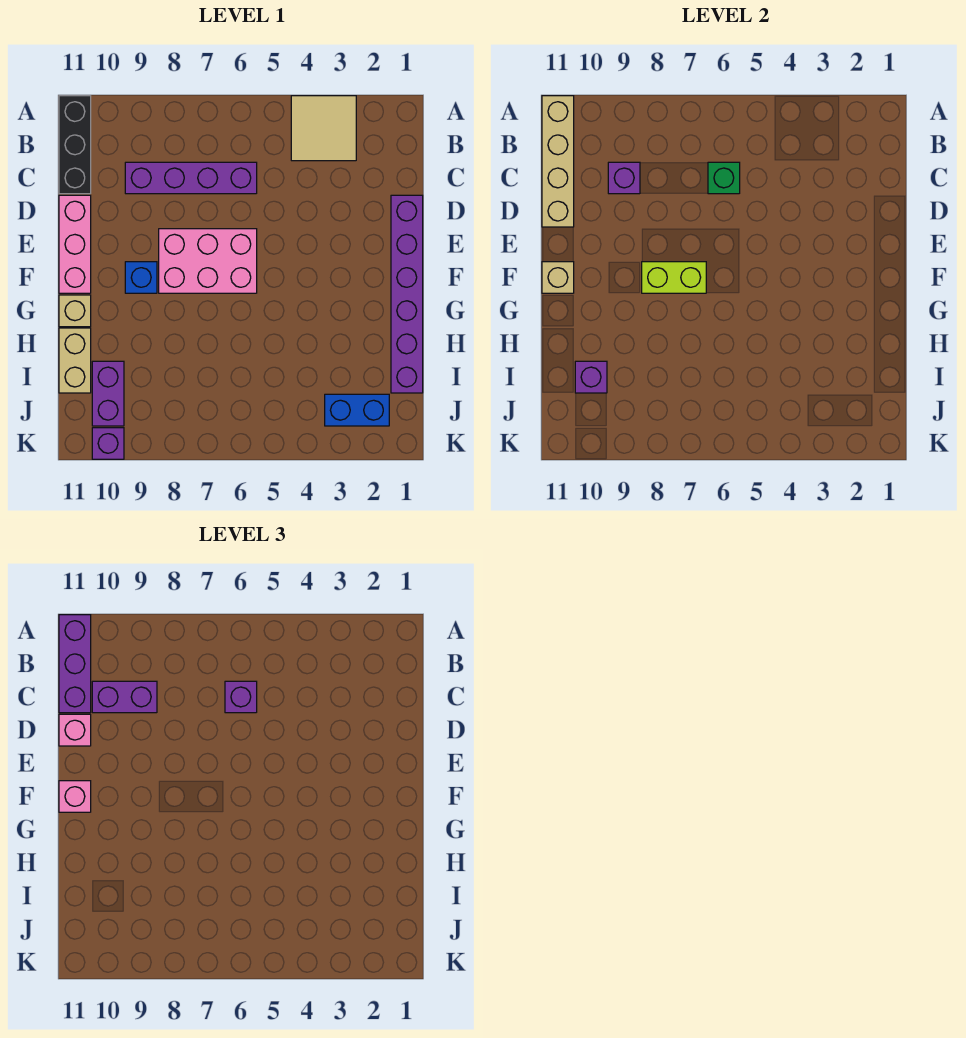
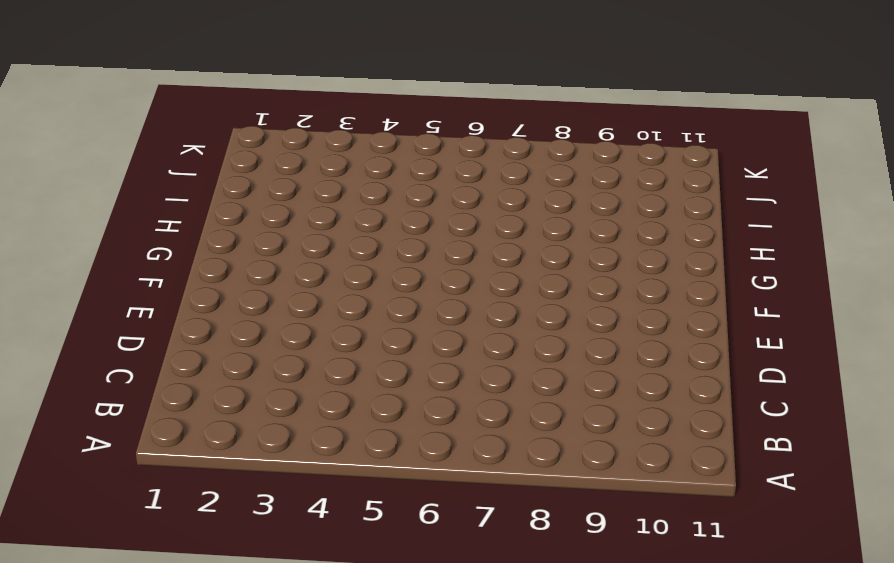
none -> tan 2x2 tile [291,96,356,161]
none -> black 1x3 brick [59,96,91,194]
none -> purple 1x4 brick [125,162,257,194]

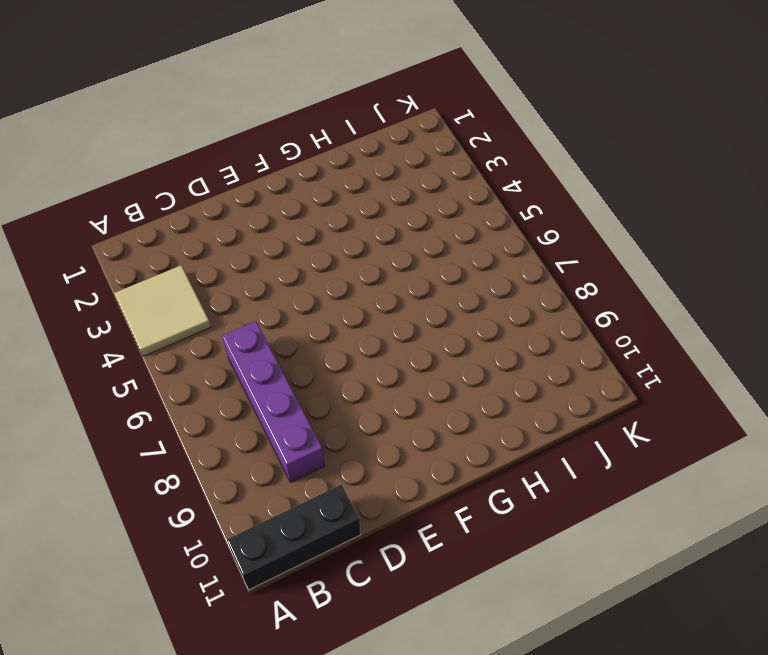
none -> purple 1x6 brick [391,195,423,393]
none -> pink 1x3 brick [59,195,91,293]
none -> pink 2x3 brick [159,229,257,293]

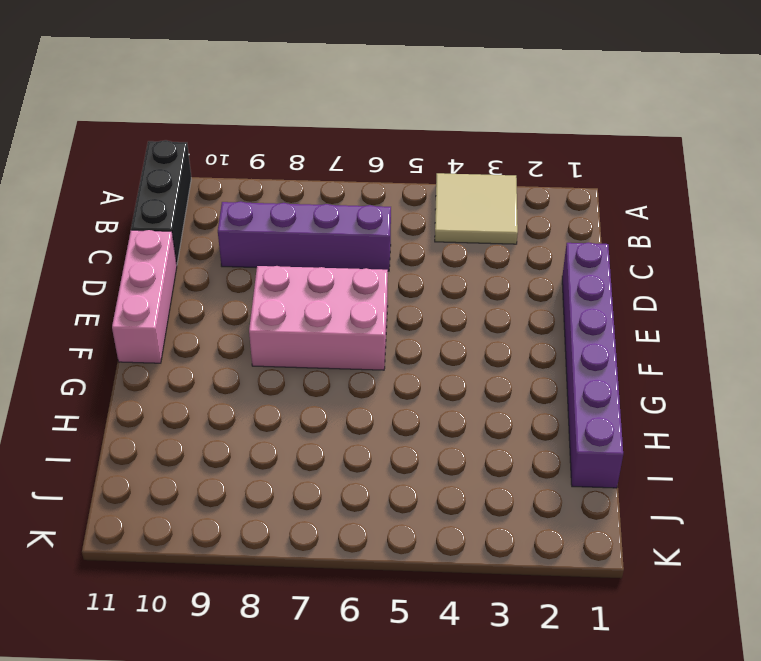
none -> blue 1x1 brick [125,262,157,293]
none -> tan 1x1 brick [59,295,91,327]
none -> tan 1x2 brick [59,328,91,393]

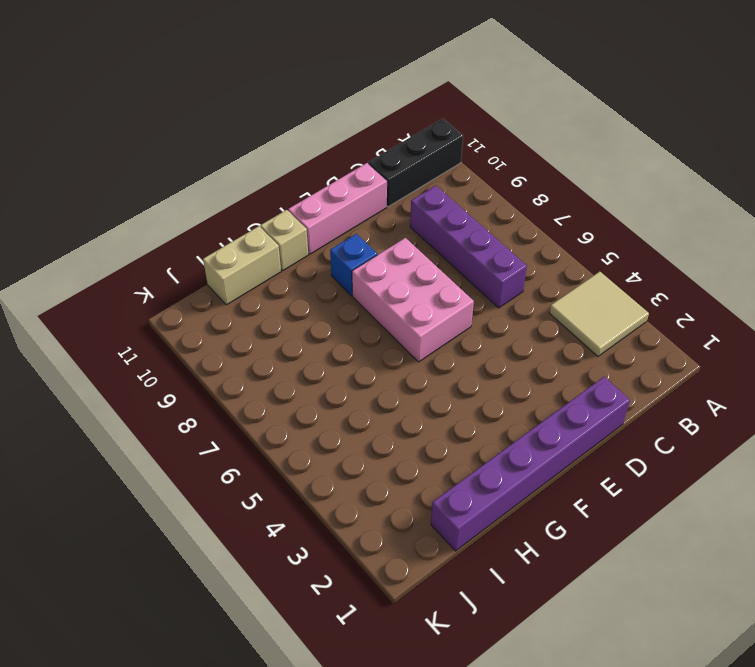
none -> purple 1x2 brick [92,361,124,426]
none -> blue 1x2 brick [325,394,389,426]
none -> purple 1x1 brick [92,428,124,459]

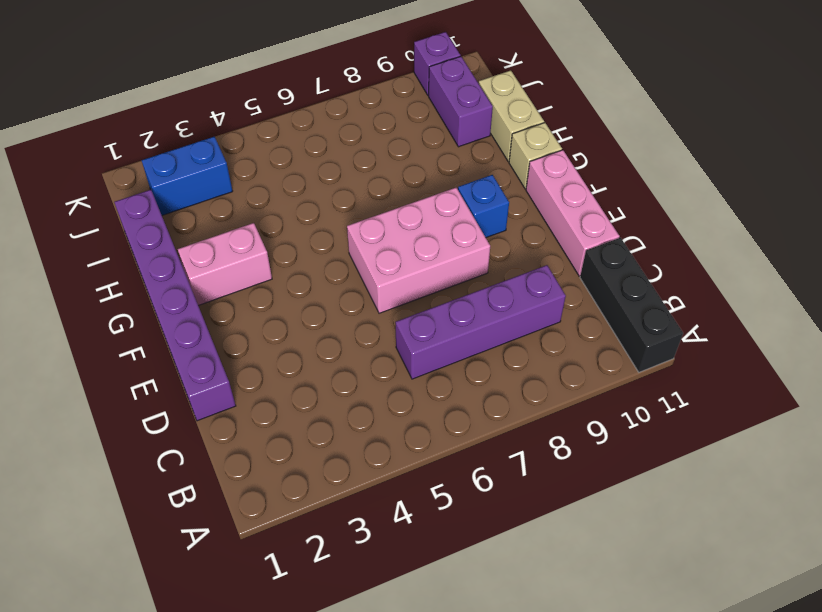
pink 1x2 brick [178,223,272,306] -> none
none -> tan 2x2 tile [291,96,356,161]
none -> tan 1x4 brick [542,96,574,227]
none -> green 1x1 brick [708,162,740,194]

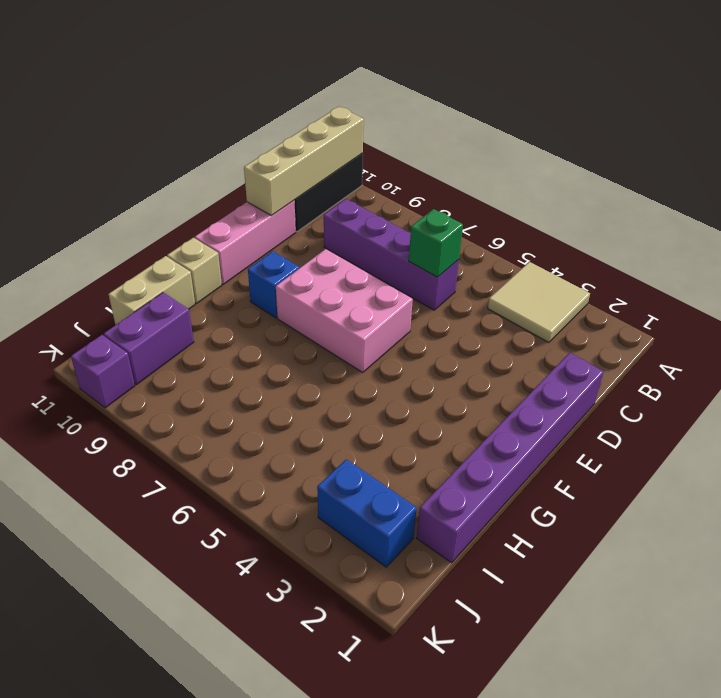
none -> purple 1x1 brick [608,162,640,194]
none -> lime 1x2 brick [642,262,706,293]
none -> tan 1x1 brick [542,262,574,293]

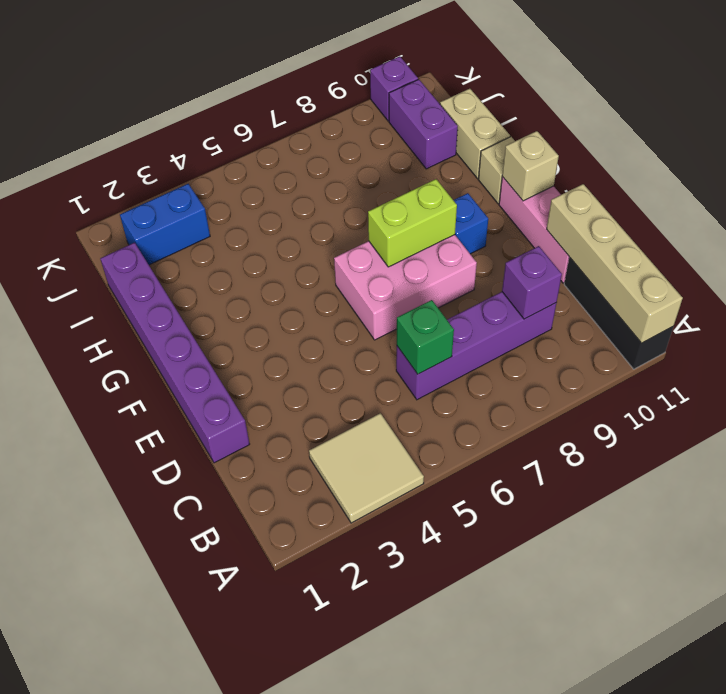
none -> purple 1x1 brick [575,361,607,393]
none -> purple 1x3 brick [59,615,91,713]
none -> purple 1x1 brick [225,681,257,713]

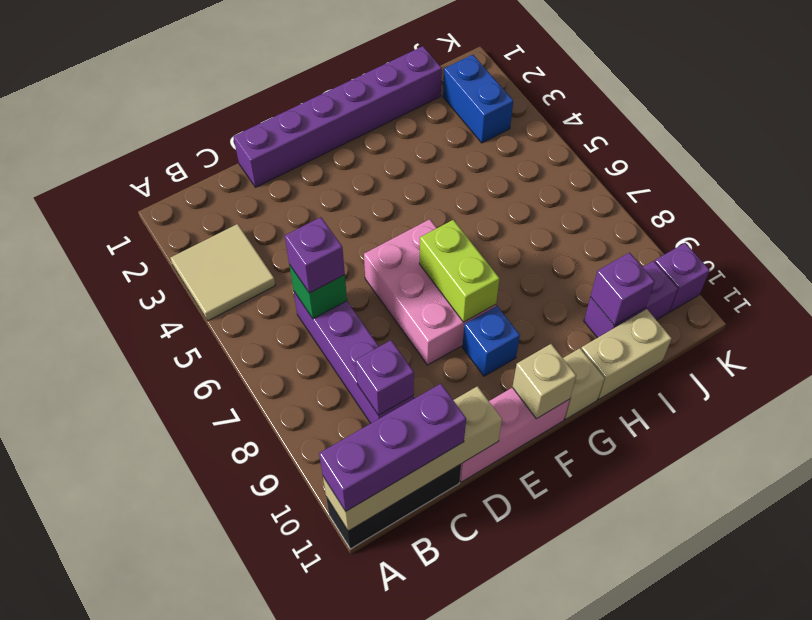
none -> purple 1x2 brick [92,681,157,713]
none -> pink 1x1 brick [59,714,91,746]
none -> pink 1x1 brick [59,781,91,812]

